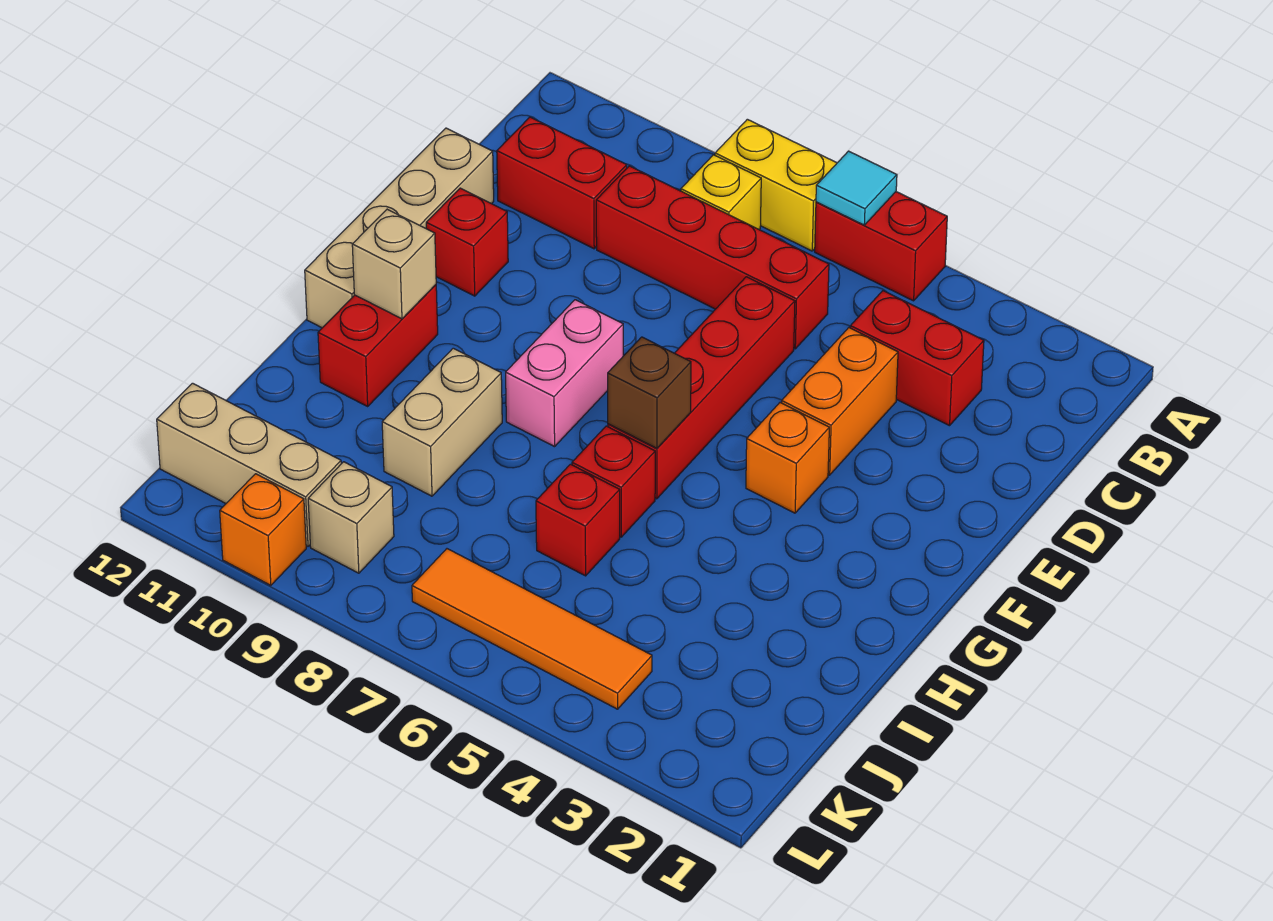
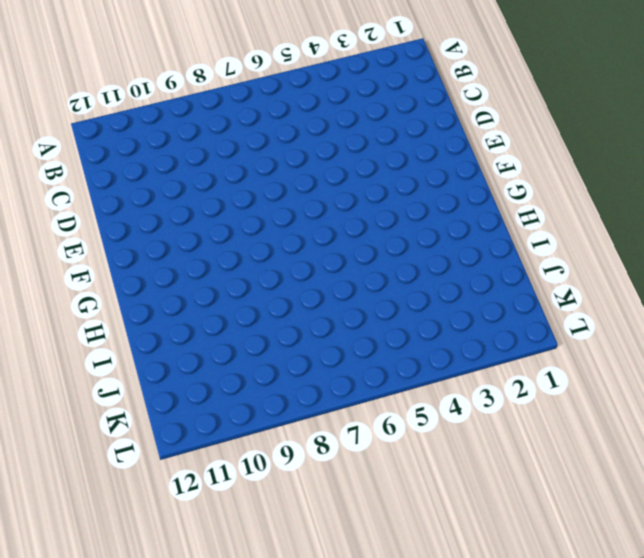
none -> red 1x2 brick [815,192,947,301]
none -> yellow 1x2 brick [715,119,837,251]
none -> yellow 1x1 brick [681,155,761,229]

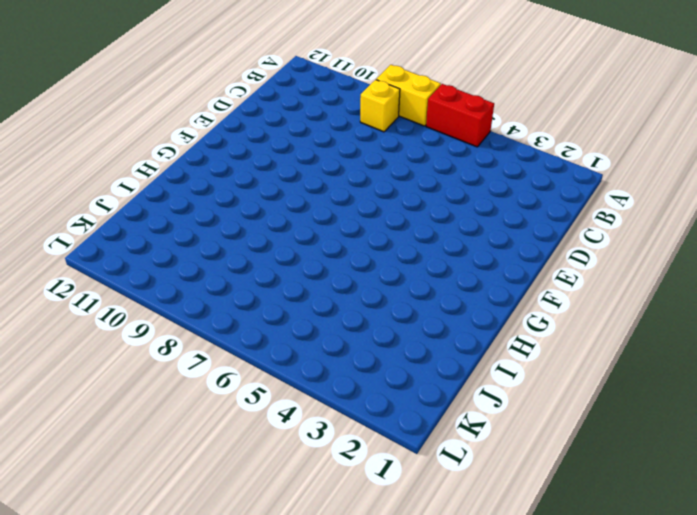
none -> red 1x2 brick [850,291,984,426]
none -> red 1x4 brick [596,166,829,349]
none -> red 1x2 brick [497,117,627,249]

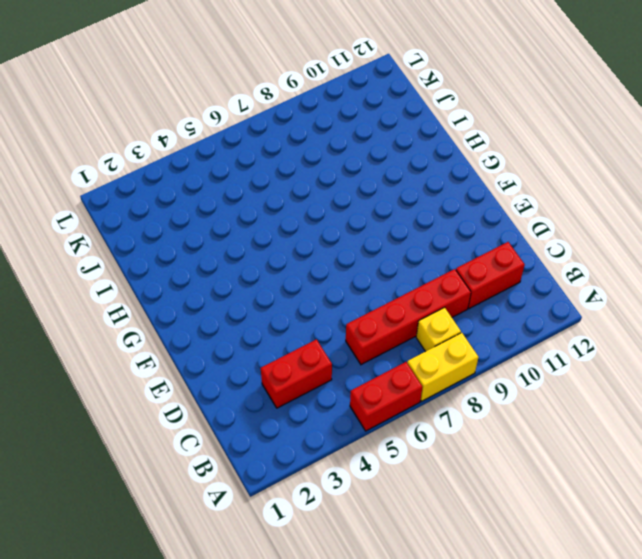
none -> orange 1x2 brick [782,328,898,475]
none -> red 1x4 brick [608,277,795,499]
none -> tan 1x4 brick [305,128,494,328]

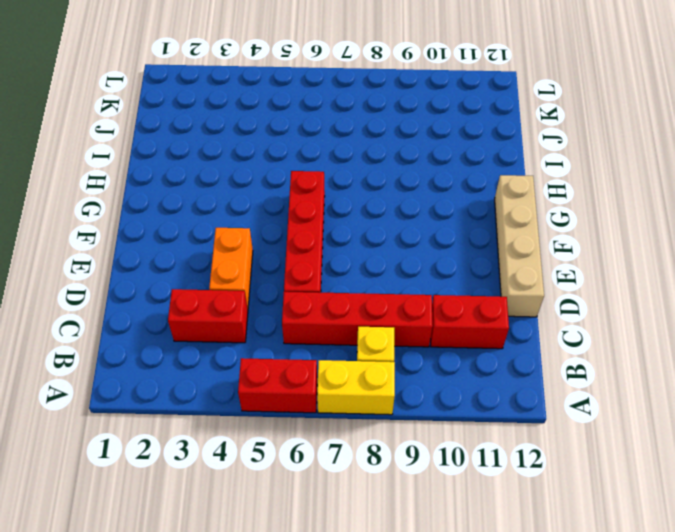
none -> red 1x1 brick [426,188,508,296]
none -> orange 1x1 brick [746,403,829,513]
none -> pink 1x2 brick [506,300,623,447]

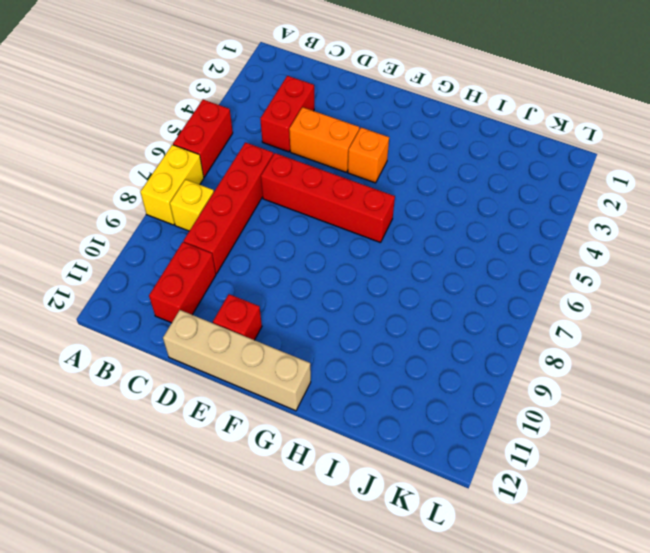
none -> pink 1x2 brick [506,300,623,447]
none -> red 1x2 brick [318,285,438,406]
none -> red 1x1 brick [572,426,655,537]

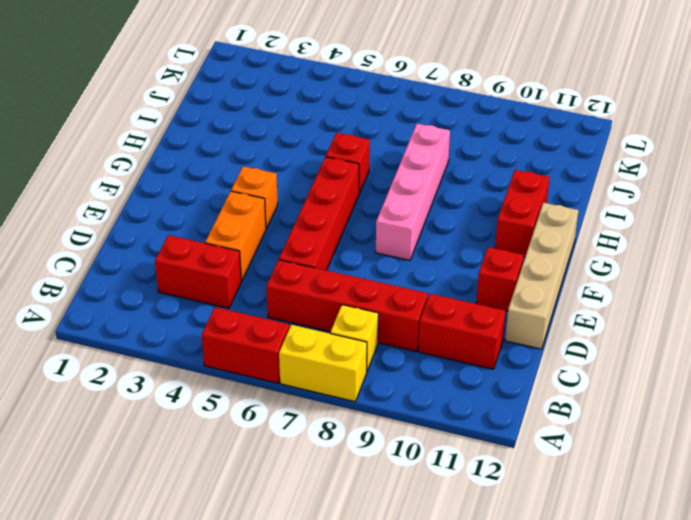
pink 1x4 brick [376,124,450,260] -> pink 1x2 brick [506,300,623,447]
none -> tan 1x2 brick [382,348,502,496]
none -> red 1x1 brick [536,464,620,576]
none -> orange 1x4 tile [412,549,652,709]

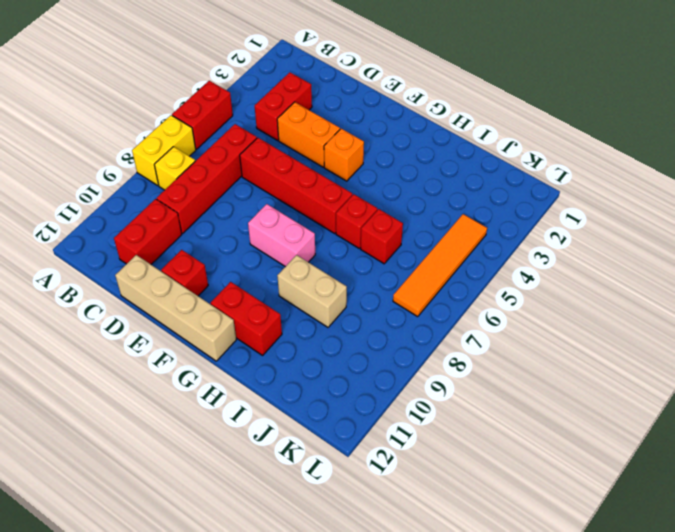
none -> tan 1x1 brick [308,462,394,573]
none -> tan 1x3 brick [157,383,341,546]
none -> orange 1x1 brick [220,474,306,585]

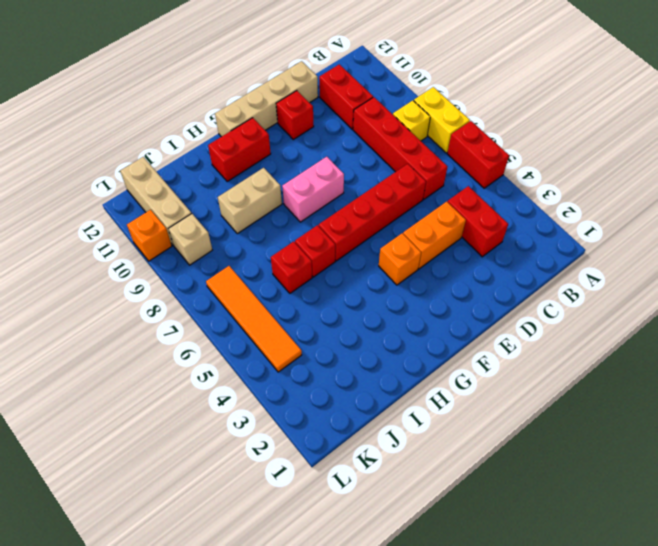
none -> cyan 1x1 tile [816,151,897,225]
none -> brown 1x1 brick [608,337,691,448]
none -> tan 1x1 brick [352,209,436,319]

